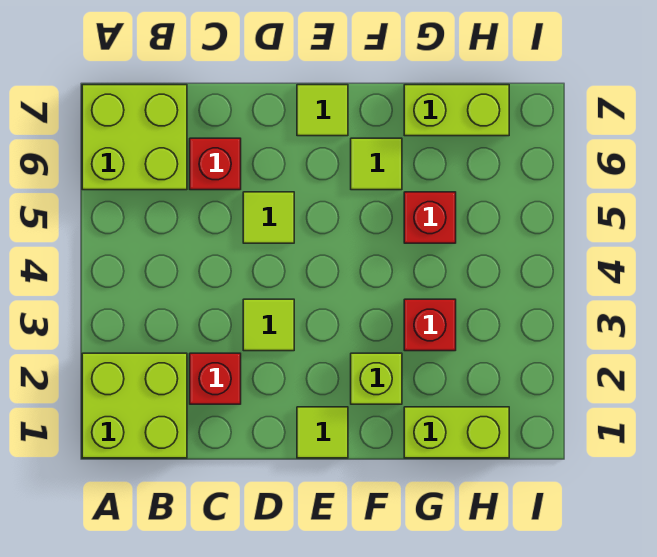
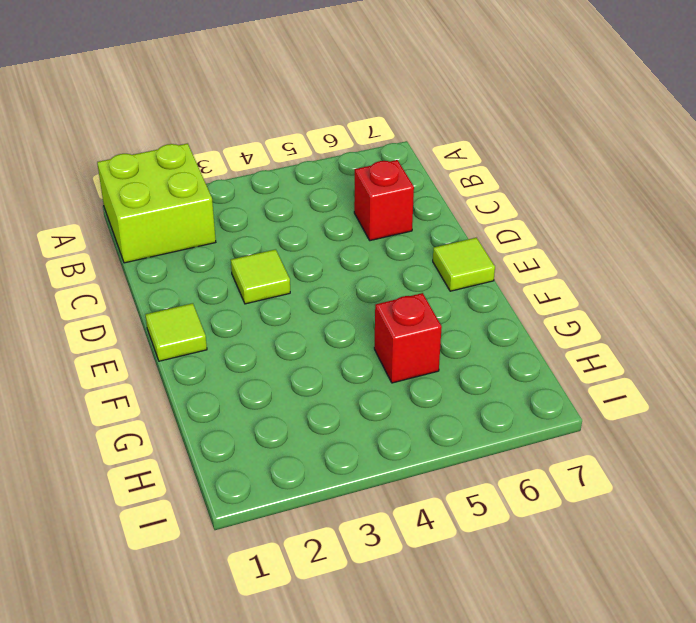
none -> lime 2x2 brick [82,85,187,190]
none -> red 1x1 brick [190,353,241,404]
none -> lime 1x1 tile [243,192,294,243]

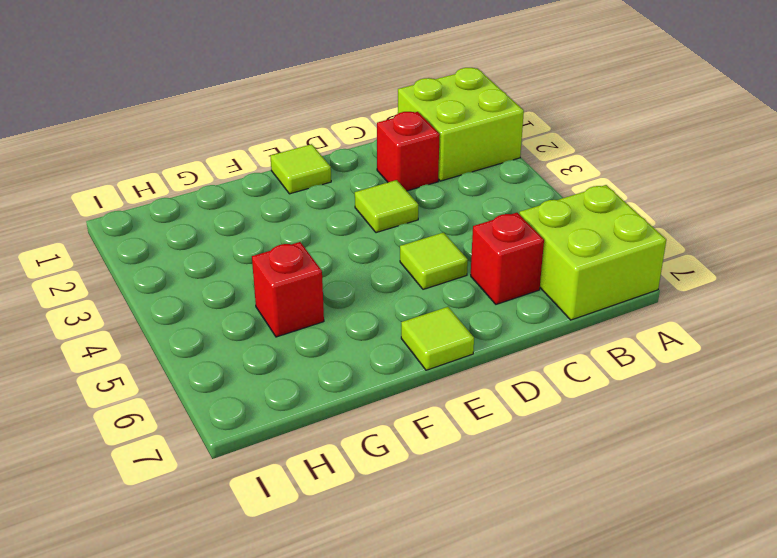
none -> lime 1x1 brick [351,353,402,404]
none -> lime 1x1 tile [351,138,402,190]
none -> lime 1x2 brick [404,407,509,458]

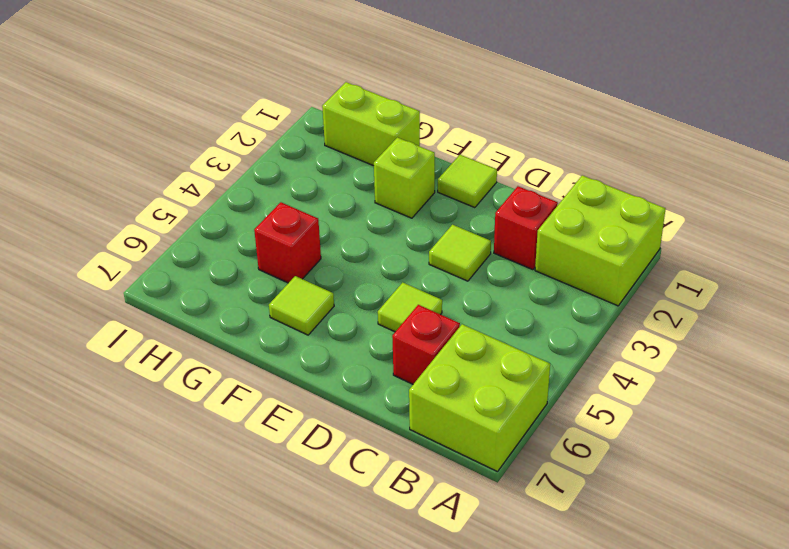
none -> lime 1x1 tile [297,85,348,136]
none -> red 1x1 brick [404,299,456,351]
none -> lime 1x2 brick [404,85,509,136]

